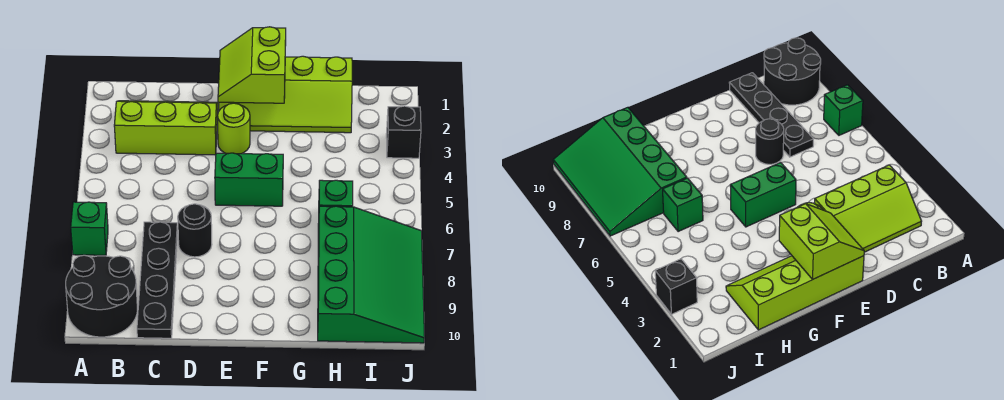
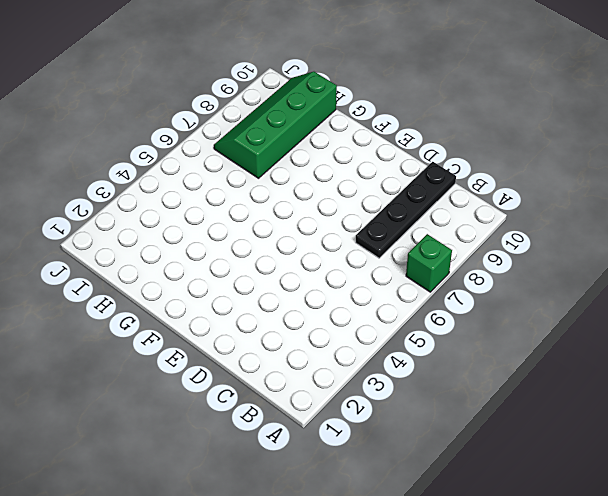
green 2x4 slope [214,72,337,178] -> green 3x4 slope [318,206,425,343]
none -> black 2x2 round brick [66,255,137,337]
none -> lime 2x3 slope [114,101,218,155]
none -> black 1x1 round brick [178,204,212,257]

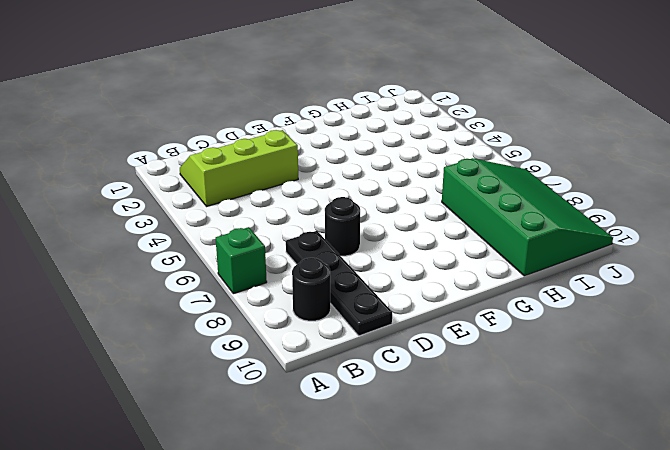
black 1x1 round brick [292,258,330,321] -> black 2x2 round brick [66,255,137,337]
none -> lime 2x4 slope [219,56,352,133]
none -> lime 1x1 round brick [218,103,250,154]
none -> green 1x2 brick [215,153,283,206]

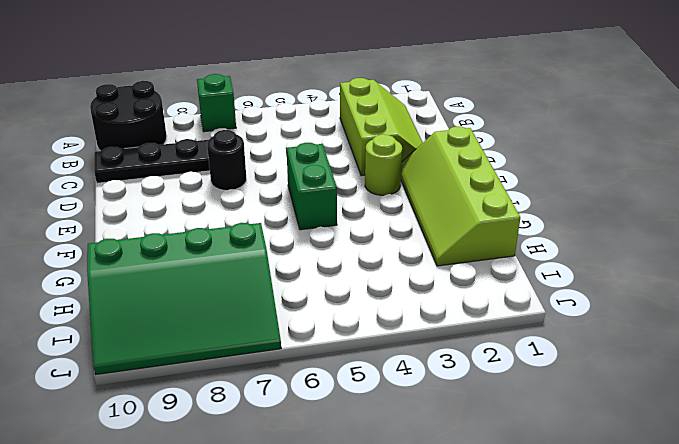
none -> green 1x1 brick [318,180,353,230]
none -> black 1x1 brick [386,106,421,158]
none -> lime 2x2 slope [218,27,286,103]

